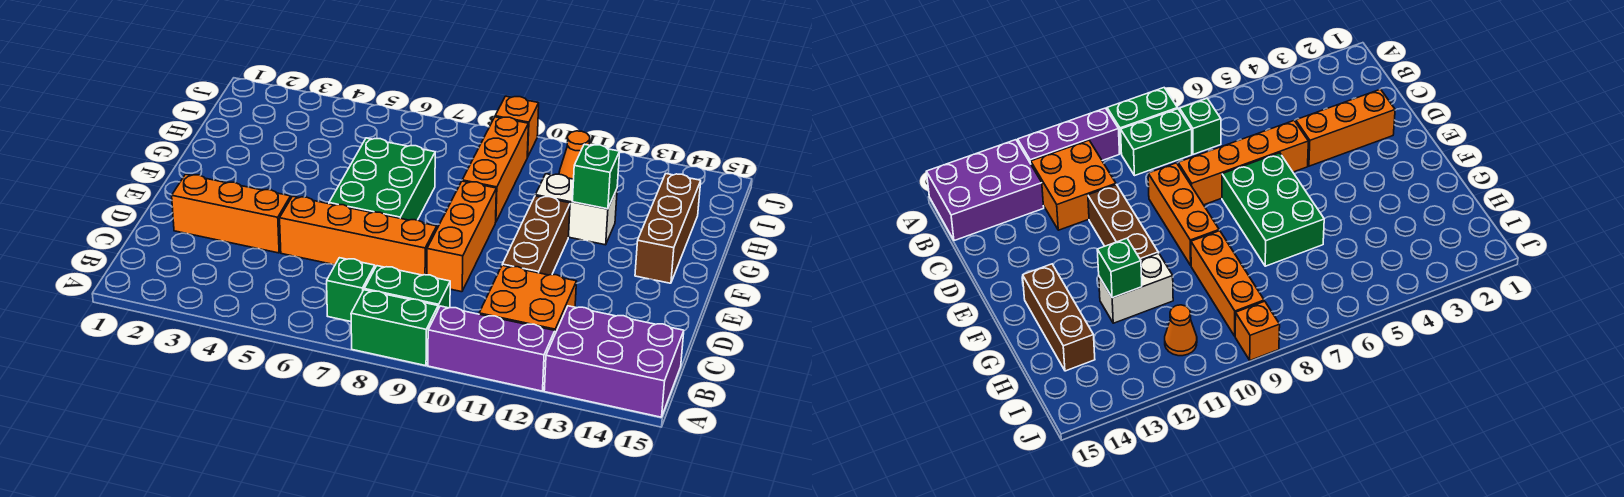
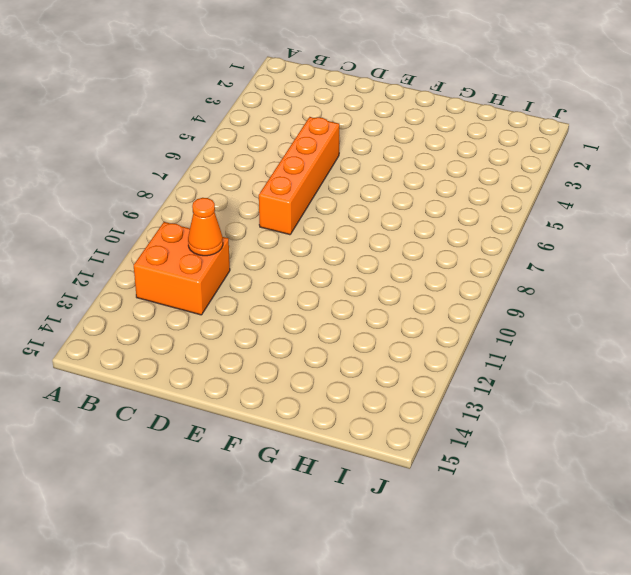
orange 1x1 cone [188,198,223,256] -> orange 1x1 cone moved to [559,131,590,179]
none -> green 1x2 brick [351,290,438,366]
none -> purple 1x3 brick [428,306,555,391]
none -> purple 2x3 brick [544,306,684,417]

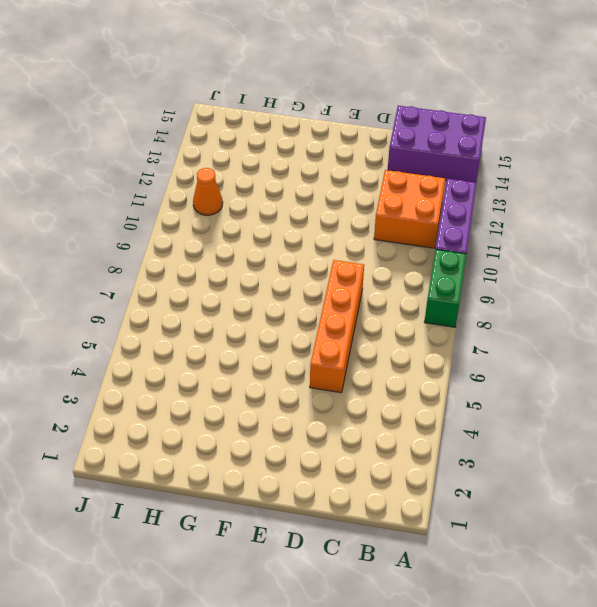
purple 2x3 brick [388,106,486,183] -> purple 2x3 brick turned to [544,306,684,417]
none -> green 1x1 brick [327,258,375,322]
none -> green 1x2 brick [364,266,450,309]
none -> orange 1x3 brick [172,174,291,253]

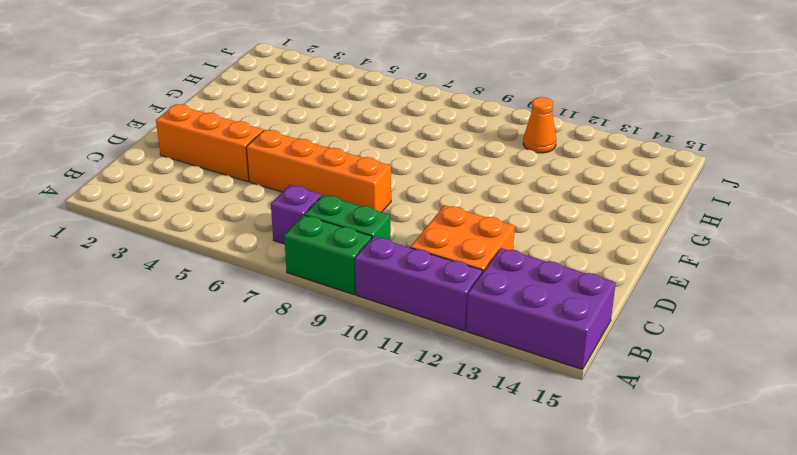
purple 1x1 brick [271,185,321,244] -> green 1x1 brick [327,258,375,322]
none -> orange 1x3 brick [427,181,496,292]
none -> brown 1x3 brick [502,196,570,275]
none -> green 2x3 brick [329,138,435,220]

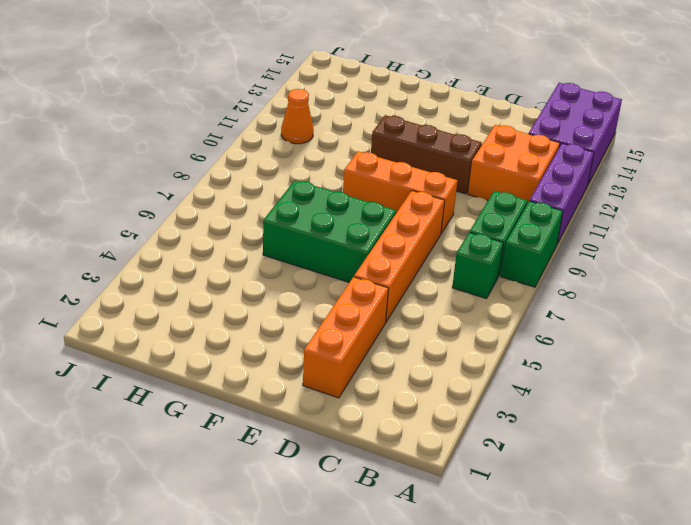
none -> brown 1x3 brick [635,174,701,283]
none -> orange 1x3 brick [462,117,528,221]
none -> white 1x2 brick [535,174,617,245]

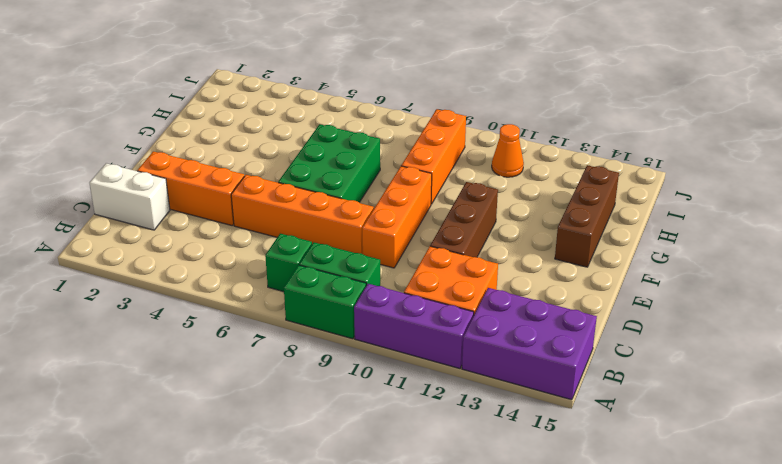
white 1x2 brick [89,163,170,230] -> white 1x2 brick moved to [535,174,617,245]
none -> orange 1x1 brick [495,96,539,157]
none -> green 1x1 brick [572,144,620,209]

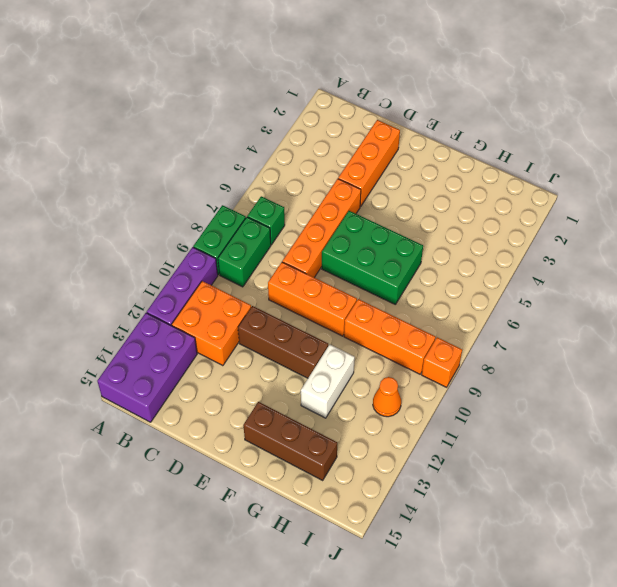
none -> green 1x1 brick [572,144,620,209]

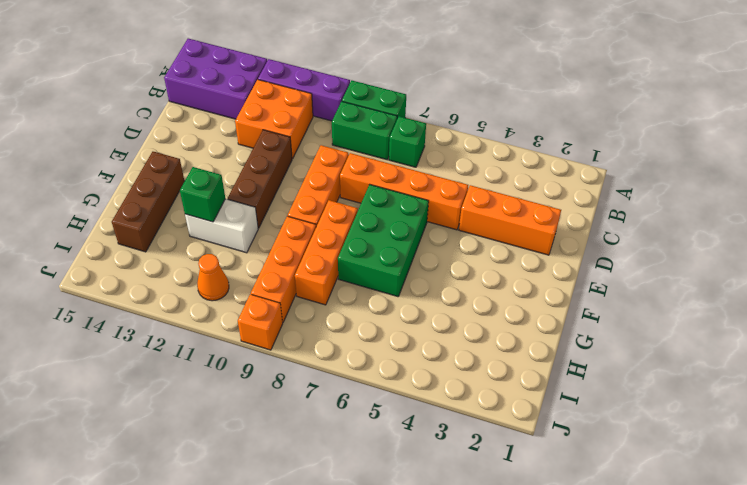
orange 1x3 brick [295,200,358,305] -> none

